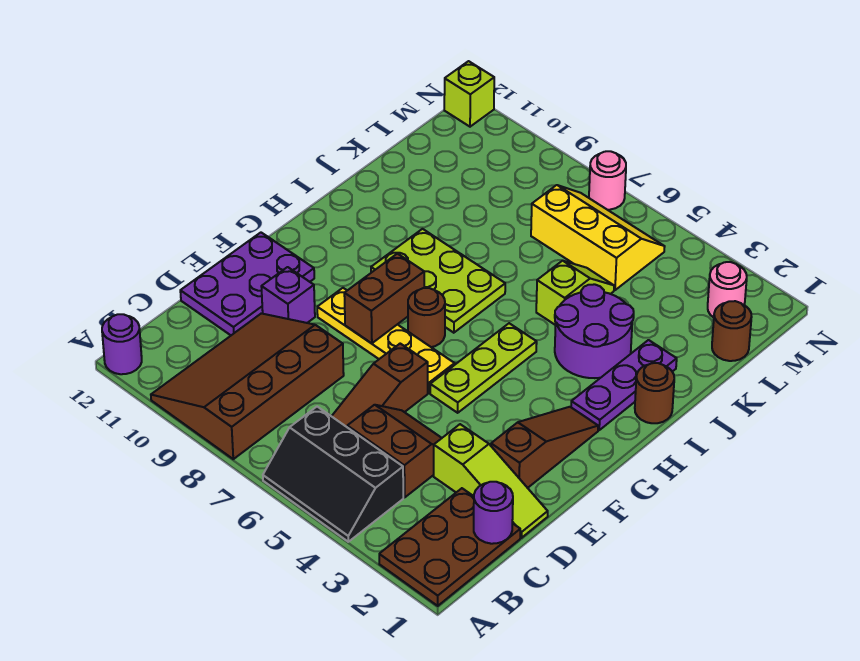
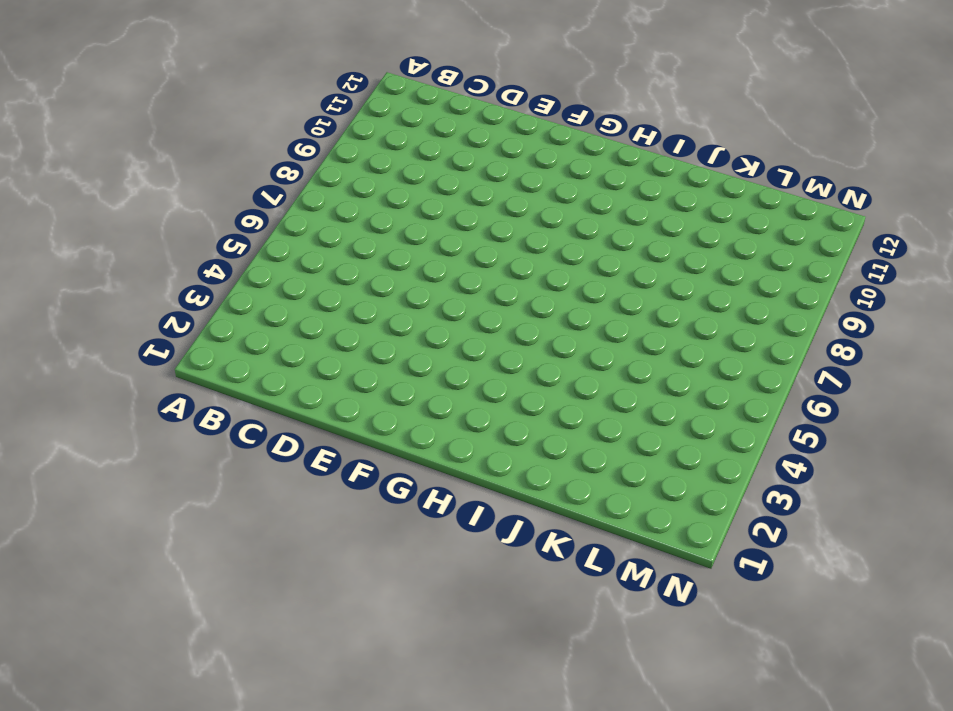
none -> brown 2x3 plate [379,488,520,606]
none -> black 2x3 slope [263,407,403,542]
none -> brown 3x4 slope [151,313,344,459]

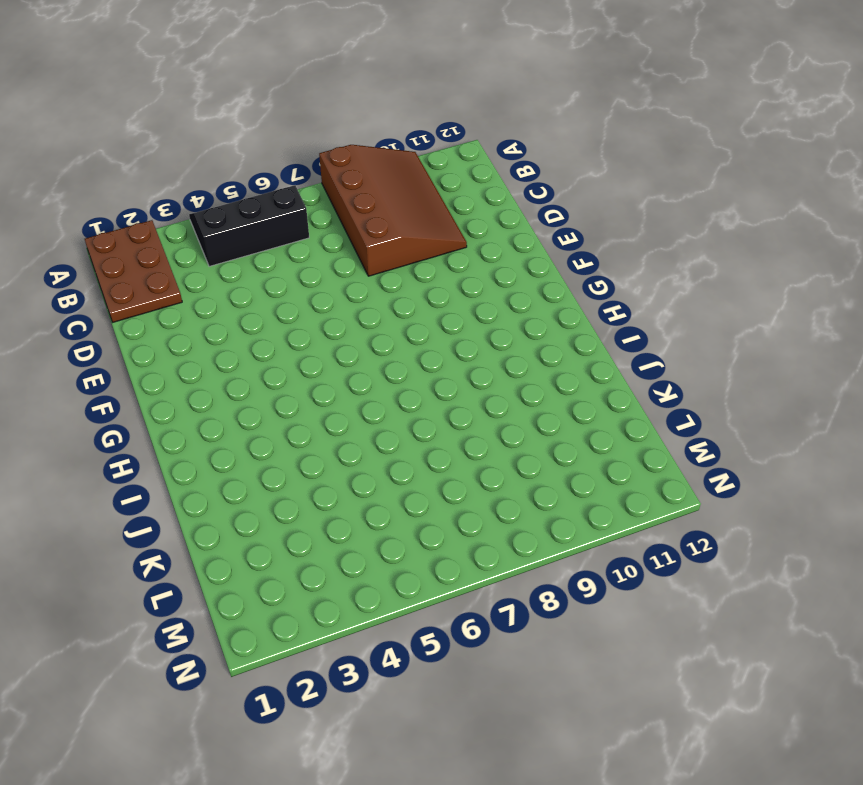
none -> purple 1x1 round brick [102,314,142,374]
none -> brown 2x2 slope [347,405,442,497]
none -> brown 1x3 slope [332,344,428,427]

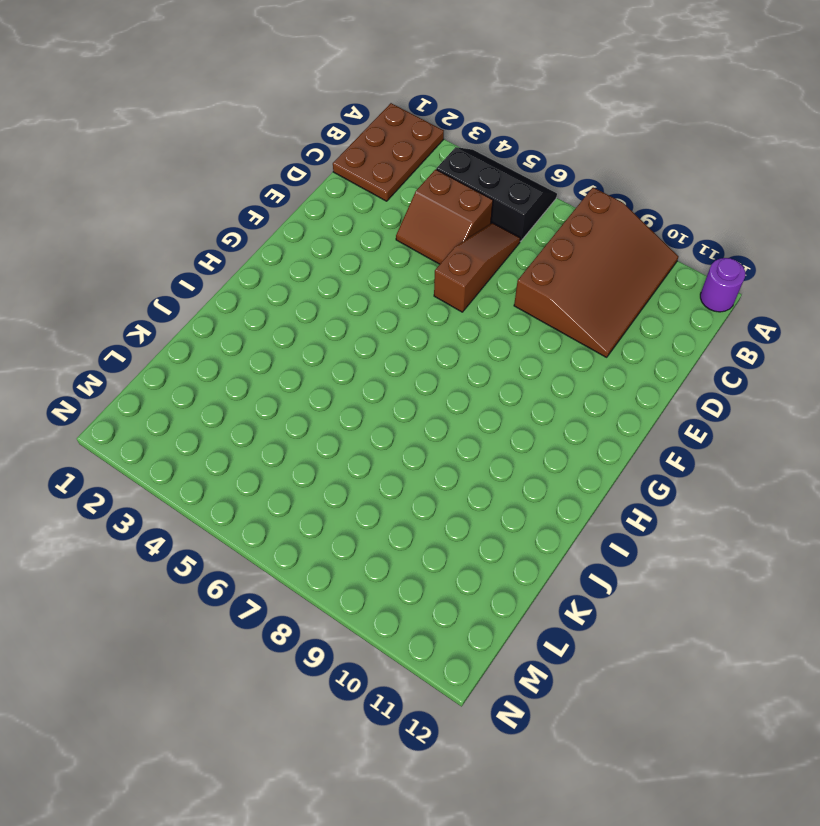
none -> lime 1x3 slope [434,424,548,538]
none -> purple 2x3 plate [180,233,314,335]
none -> brown 1x3 slope [491,407,598,488]

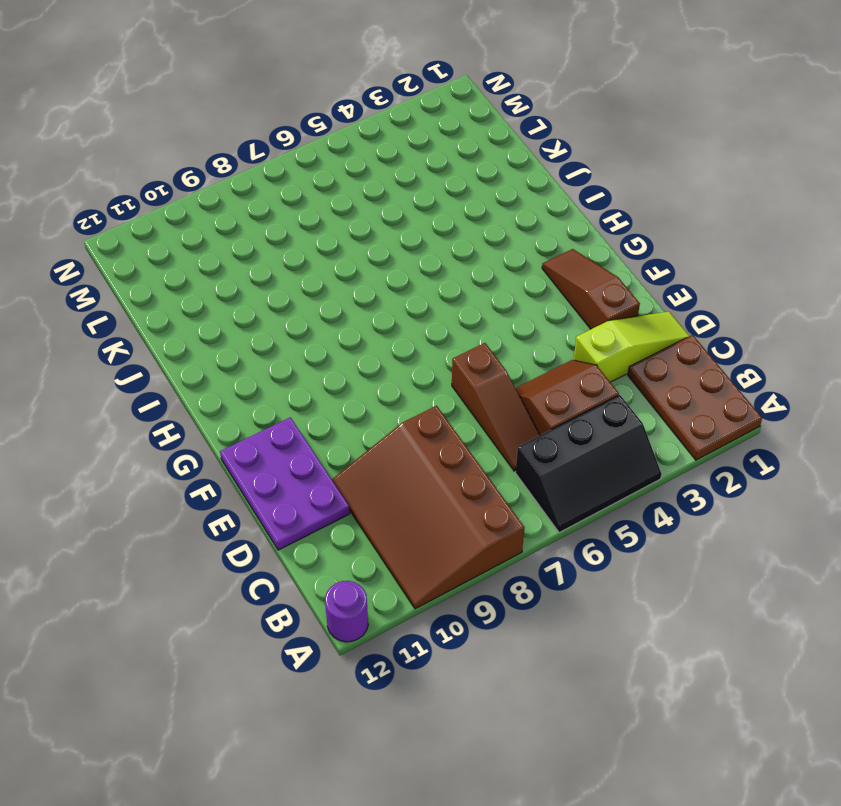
none -> purple 1x1 brick [261,267,315,323]
none -> lime 1x3 plate [430,323,537,413]
none -> yellow 1x4 plate [317,288,455,393]

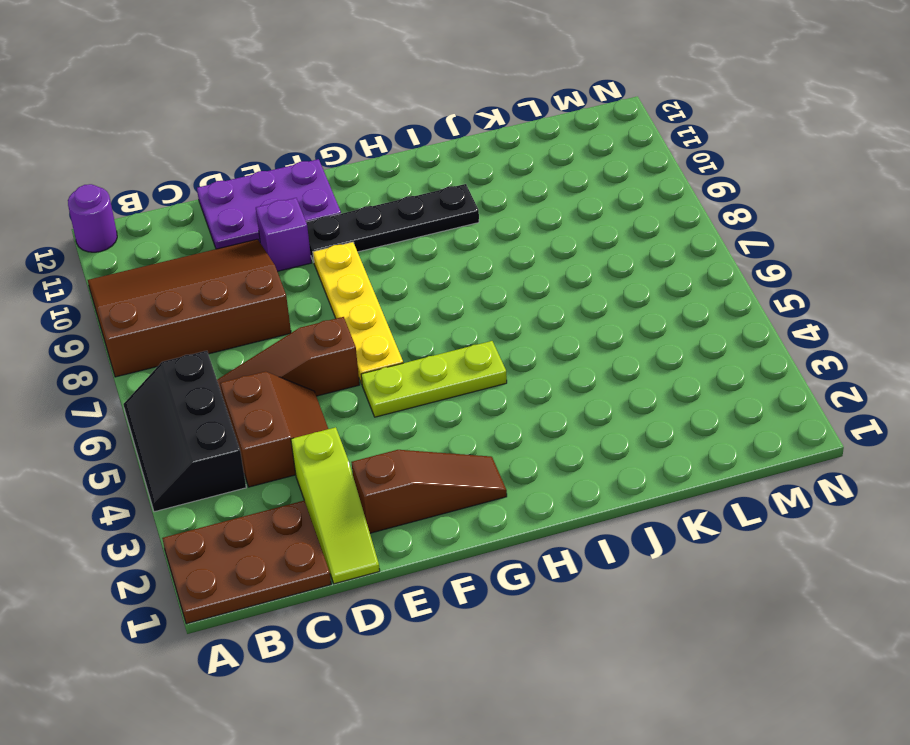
black 1x4 plate [306,184,479,262] -> none
none -> brown 1x1 round brick [408,288,445,347]
none -> purple 1x3 plate [571,340,677,430]
none -> lime 2x3 plate [371,229,505,333]

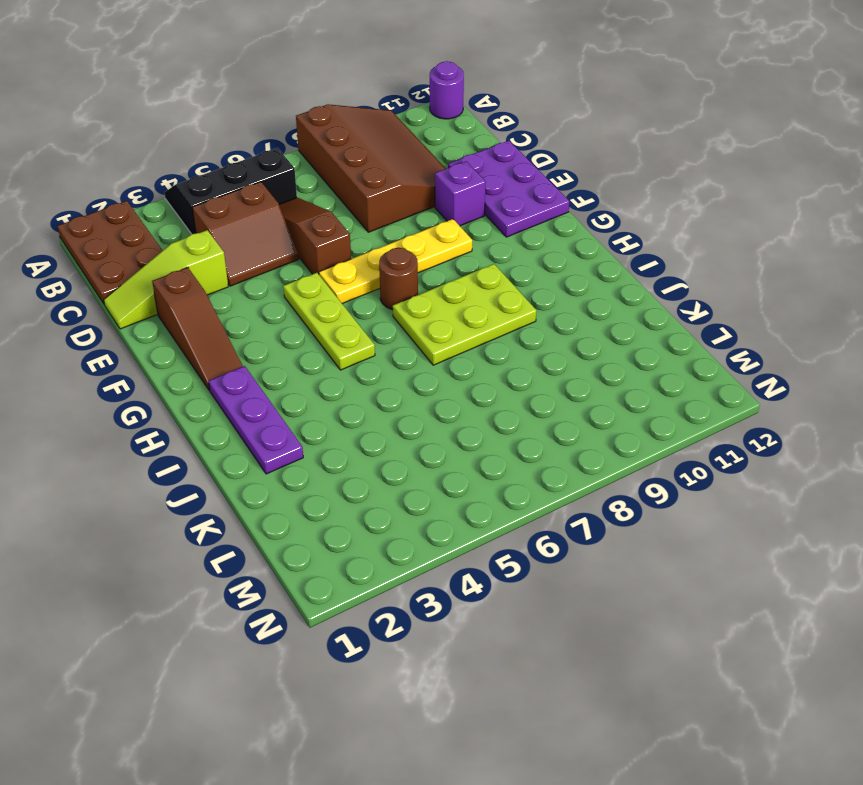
none -> brown 1x1 round brick [635,363,674,423]
none -> purple 2x2 round brick [555,284,634,378]
none -> lime 1x2 slope [536,261,614,325]

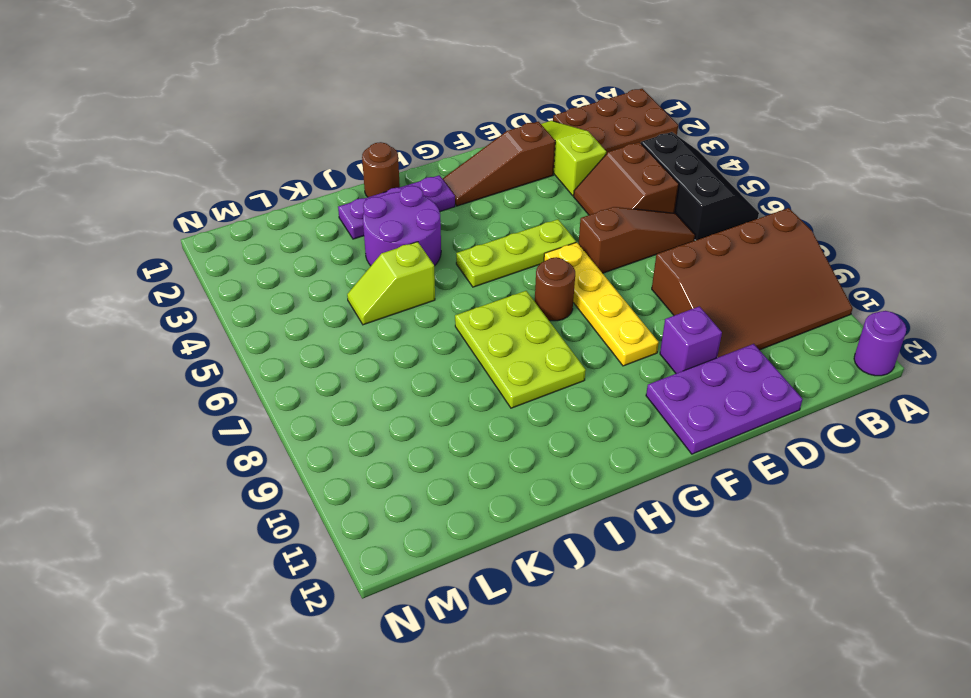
none -> brown 1x1 round brick [712,301,752,361]
none -> yellow 2x3 slope [531,185,665,290]
none -> pink 1x1 round brick [708,262,747,318]

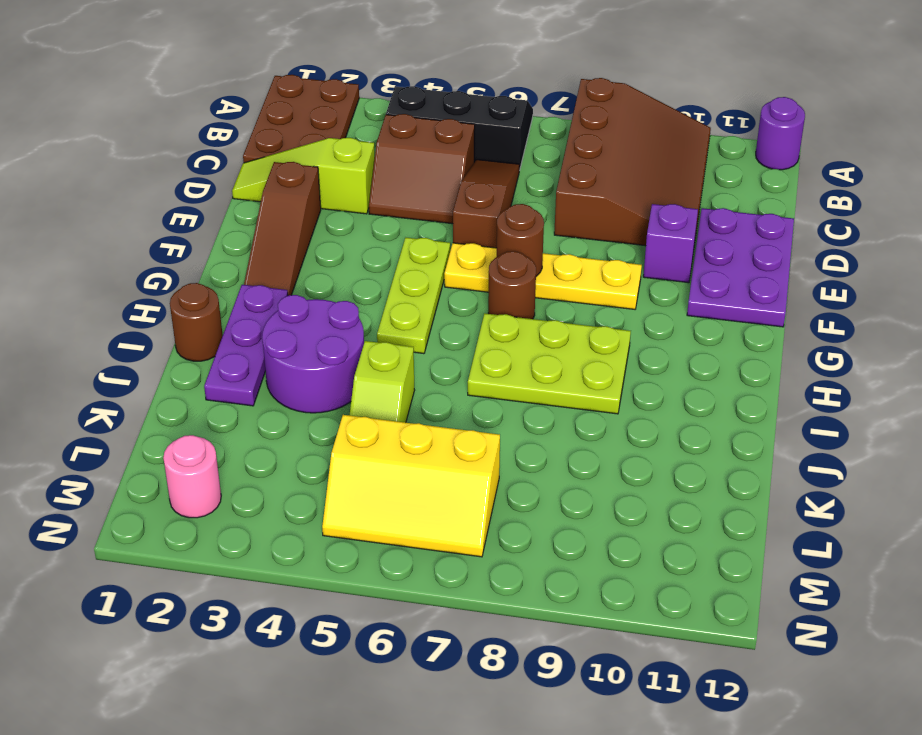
brown 1x1 round brick [497,204,544,276] -> brown 1x1 round brick moved to [712,301,752,361]
none -> pink 1x1 round brick [589,151,626,210]
none -> lime 1x1 brick [444,61,494,127]
none -> purple 1x1 round brick [474,482,513,544]

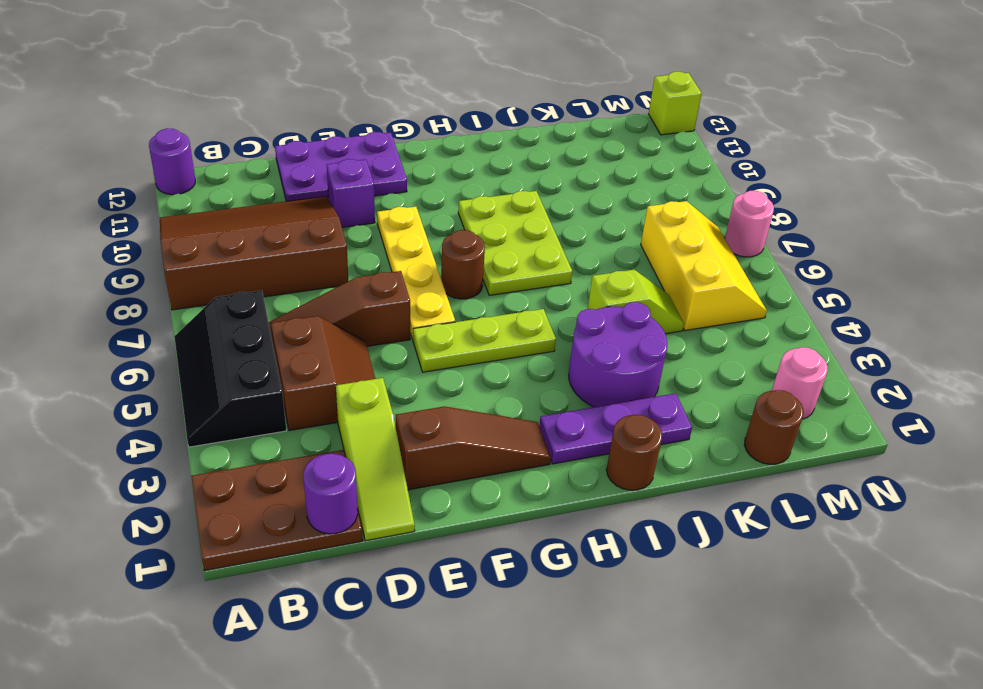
none -> brown 1x2 brick [344,254,424,343]

